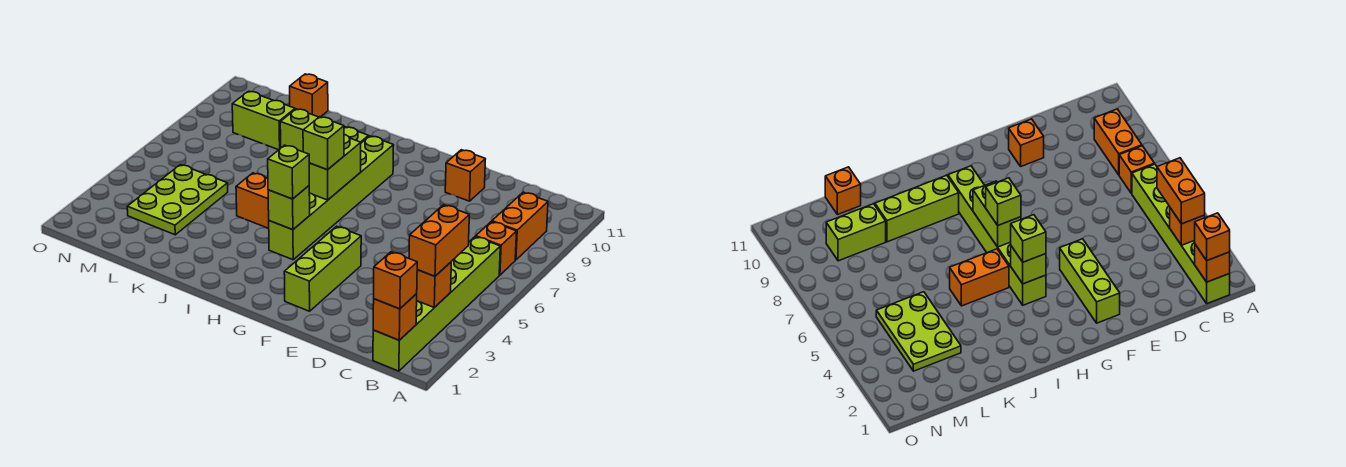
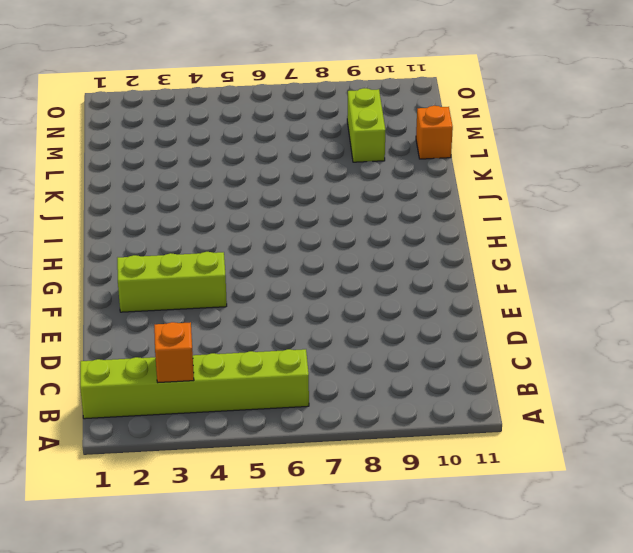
none -> orange 1x1 brick [476,222,517,275]
none -> orange 1x2 brick [492,192,548,260]
none -> orange 1x1 brick [445,150,485,201]

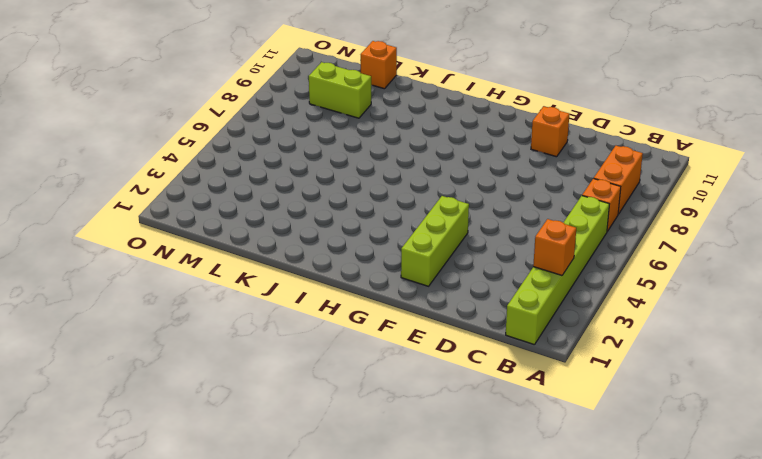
none -> lime 1x6 brick [269,136,394,260]
none -> orange 1x2 brick [236,173,269,228]
none -> lime 1x3 brick [280,109,369,152]

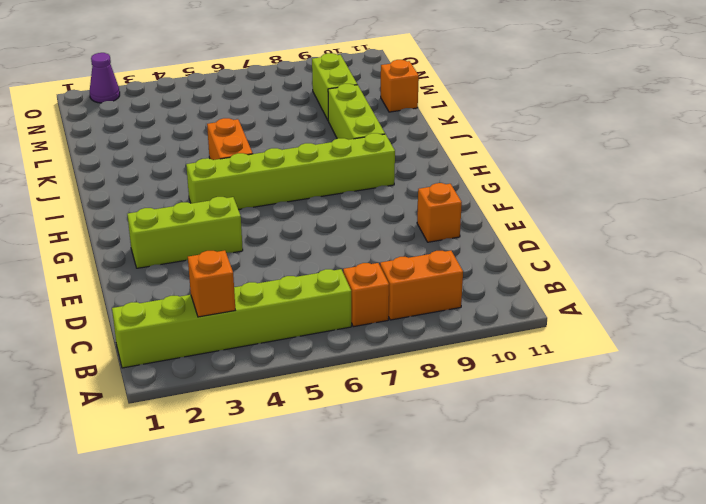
purple 1x1 cone [90,53,120,103] -> none
none -> lime 2x3 plate [127,165,228,235]
none -> orange 1x1 brick [373,294,417,340]
none -> lime 1x1 brick [268,186,310,230]

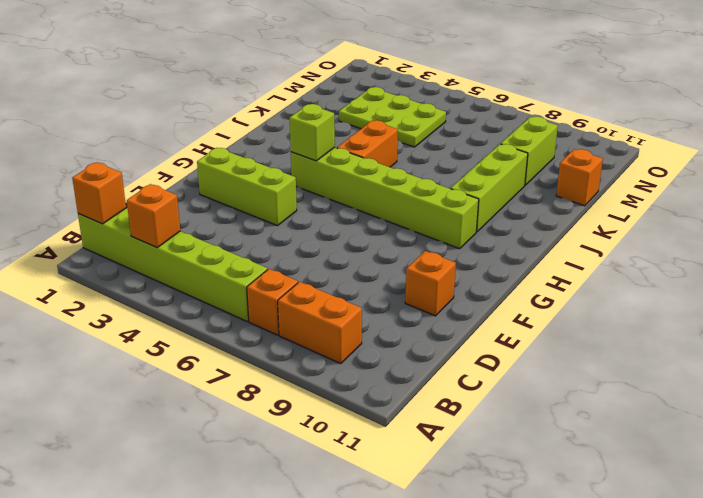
none -> lime 1x2 brick [309,135,361,200]
none -> orange 1x1 brick [374,252,417,309]
none -> orange 1x2 brick [409,205,469,276]

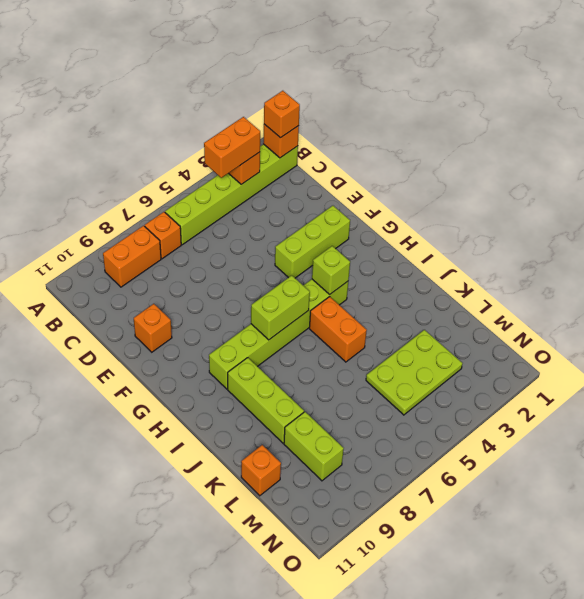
none -> lime 1x1 brick [268,145,309,199]
none -> lime 1x1 brick [303,117,344,170]

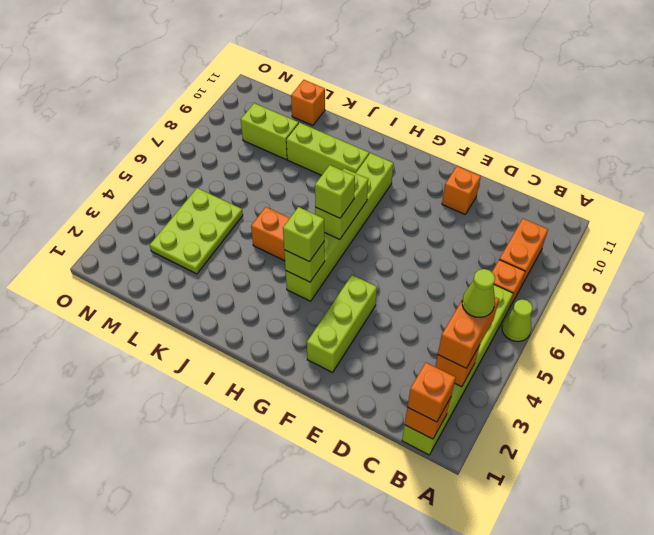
lime 1x1 cone [502,299,533,342] -> none
lime 1x1 cone [462,269,495,317] -> none

